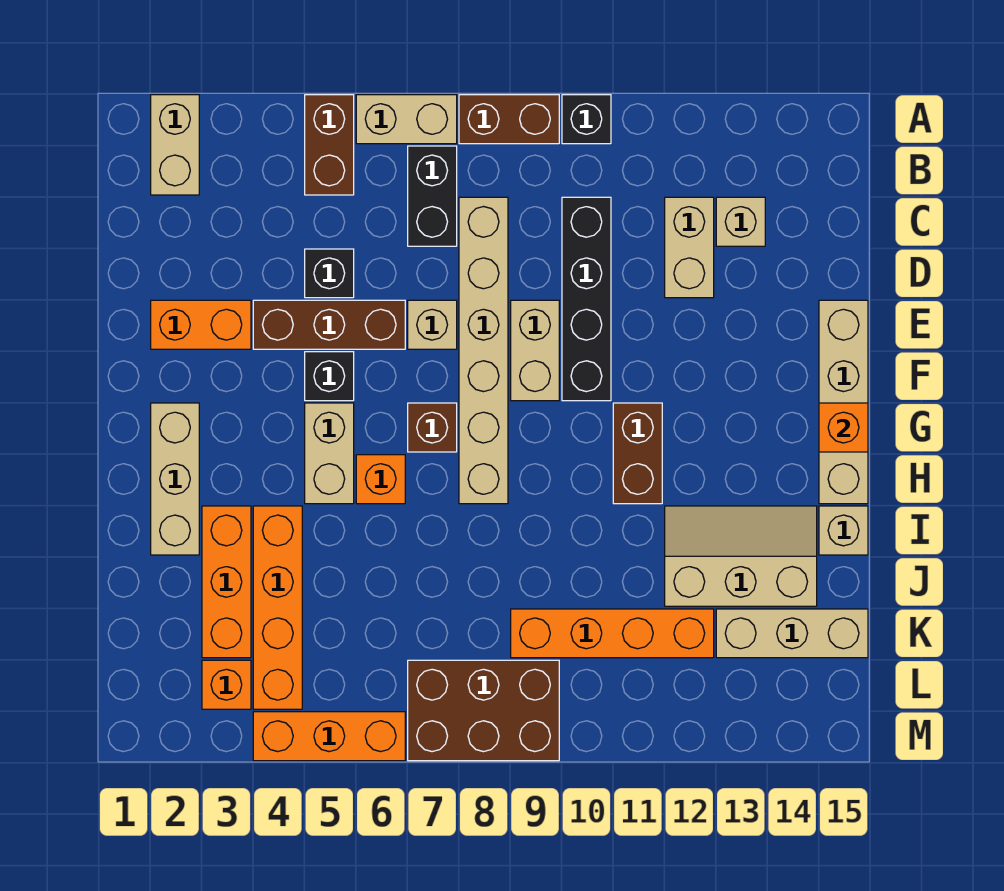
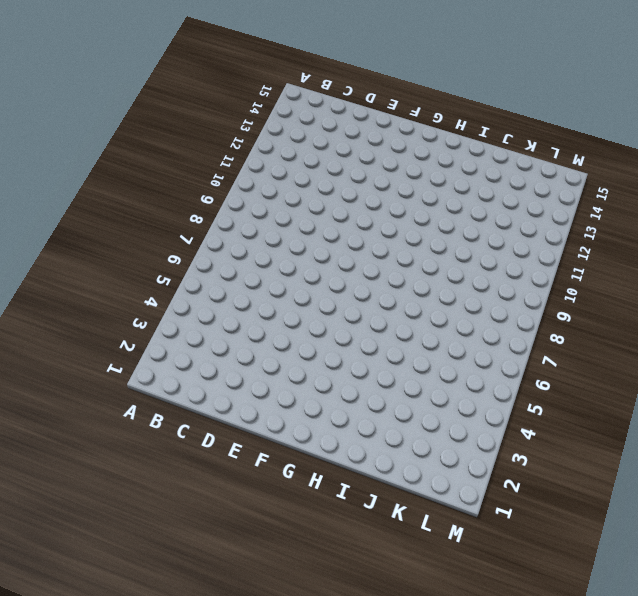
none -> tan 1x2 brick [151,95,199,195]
none -> brown 1x2 brick [305,95,354,195]
none -> tan 1x2 brick [356,95,457,144]
none -> brown 1x2 brick [459,95,559,144]

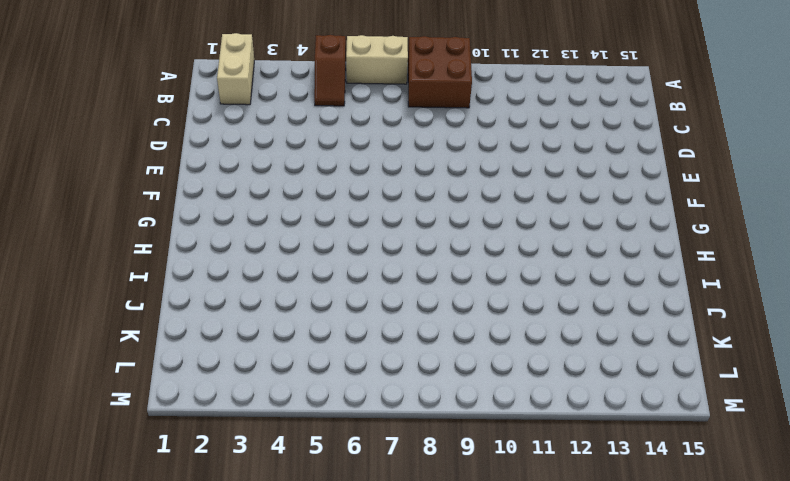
brown 1x2 slope [314,35,346,106] -> brown 1x2 brick [305,95,354,195]
brown 2x2 brick [408,36,472,108] -> brown 1x2 brick [459,95,559,144]
none -> black 1x1 brick [562,95,611,144]
none -> black 1x2 brick [408,146,457,246]
none -> tan 1x6 brick [459,197,508,504]
none -> black 1x4 brick [562,197,611,401]

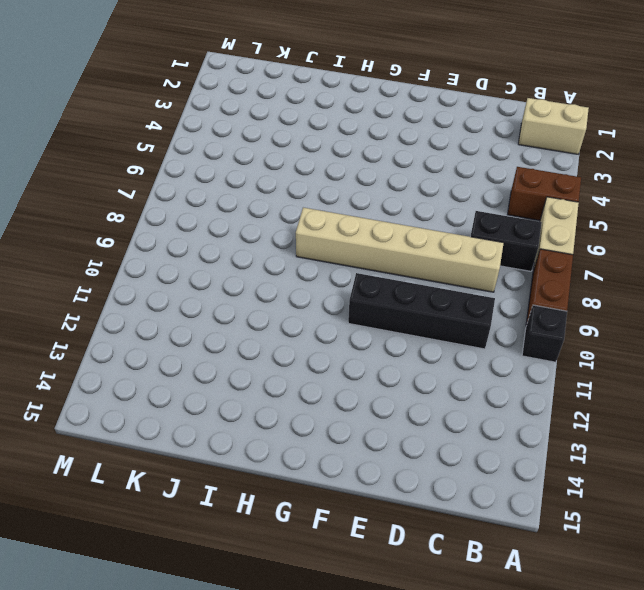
none -> tan 1x2 brick [665,197,714,298]
none -> tan 1x1 brick [716,197,765,246]
none -> black 1x1 brick [305,249,354,298]
none -> orange 1x2 brick [151,300,251,349]

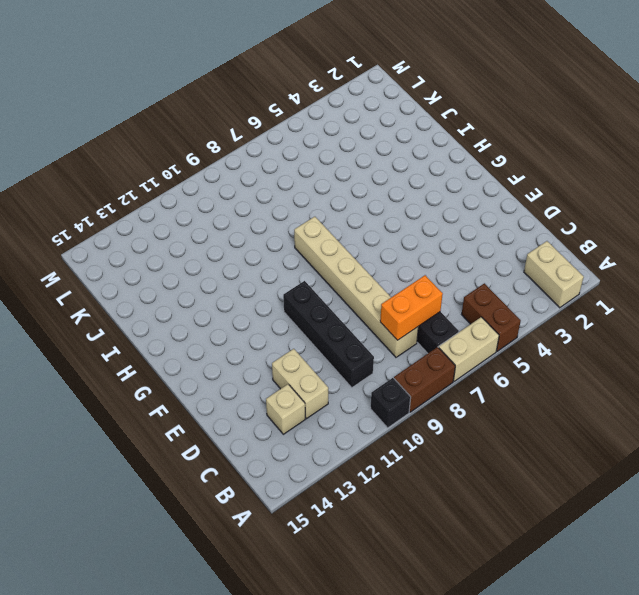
orange 1x2 brick [380,275,443,340] -> orange 1x2 brick moved to [151,300,251,349]
none -> black 1x1 brick [305,249,354,298]
none -> brown 1x3 brick [253,300,405,349]
none -> tan 1x1 brick [408,300,457,349]
none -> tan 1x2 brick [511,300,559,401]

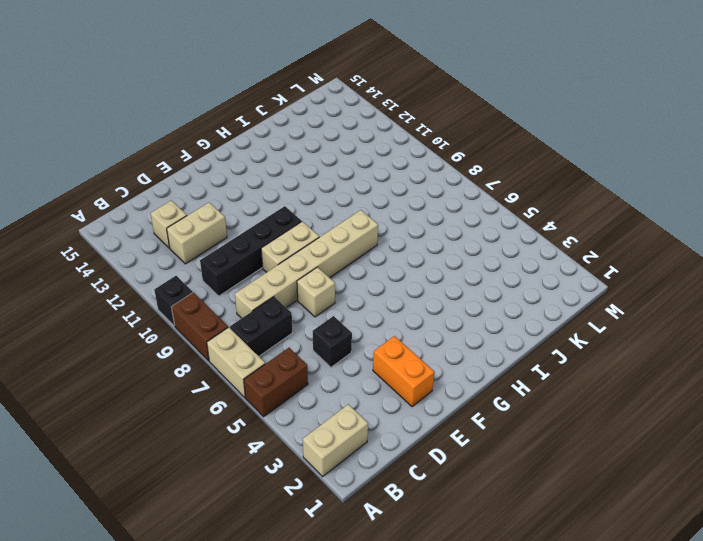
none -> brown 1x3 brick [253,300,405,349]
none -> tan 1x4 brick [819,300,868,504]
none -> black 1x1 brick [305,352,354,401]
none -> tan 1x3 brick [151,403,199,555]

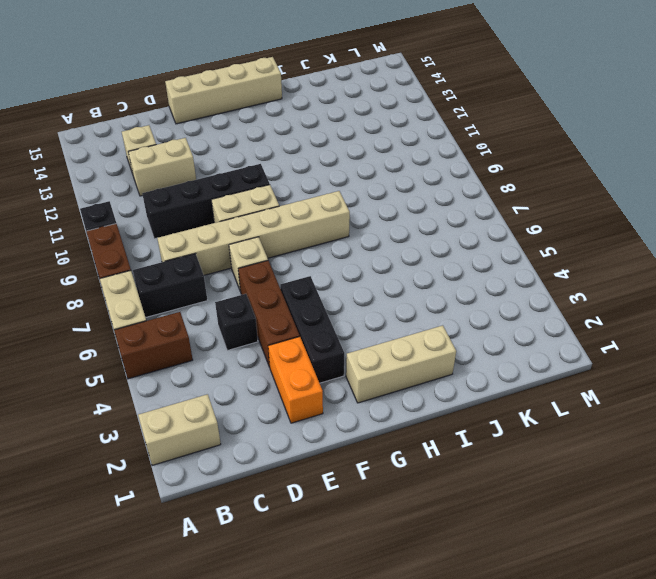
black 1x3 brick [280,276,344,383] -> black 1x1 brick [305,352,354,401]
none -> tan 1x2 brick [305,403,354,504]
none -> brown 1x1 brick [408,403,457,452]
none -> brown 1x2 brick [613,403,662,504]
none -> orange 1x1 brick [356,455,405,504]

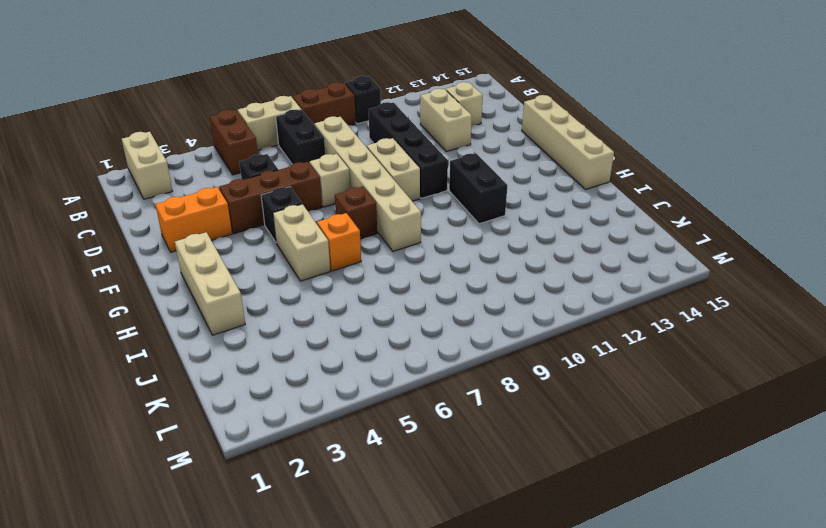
black 1x2 brick [449,153,507,224] -> brown 1x2 brick [613,403,662,504]
none -> orange 1x3 brick [202,506,251,658]
none -> orange 1x4 brick [253,506,302,709]
none -> tan 2x3 slope [665,506,817,606]
none -> tan 1x1 brick [819,506,868,555]

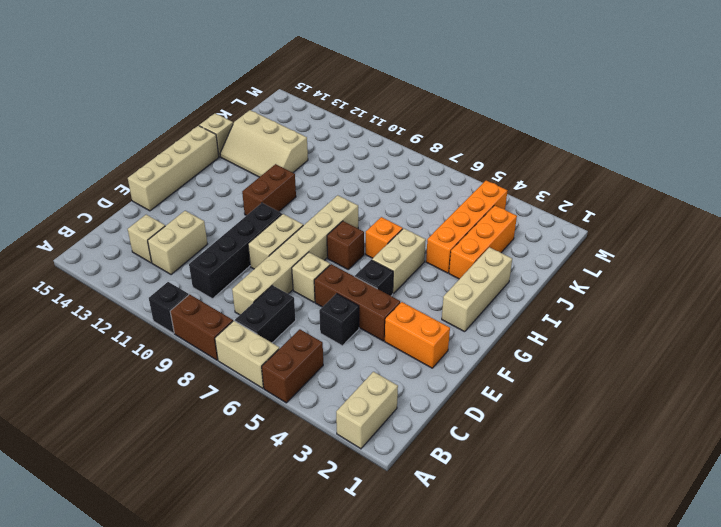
none -> orange 1x4 brick [511,609,714,658]
none -> tan 1x3 brick [716,609,868,658]
none -> orange 1x1 brick [202,660,251,709]
none -> brown 2x3 brick [408,660,559,761]

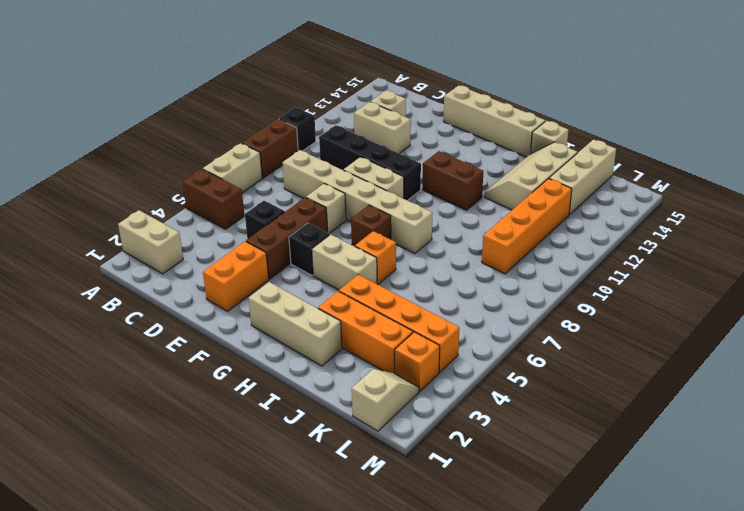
tan 1x2 slope [352,369,419,431] -> none
none -> black 1x2 brick [408,146,457,246]
none -> brown 2x3 brick [408,660,559,761]
none -> orange 1x3 brick [253,712,405,761]
none -> orange 1x1 brick [819,403,868,452]

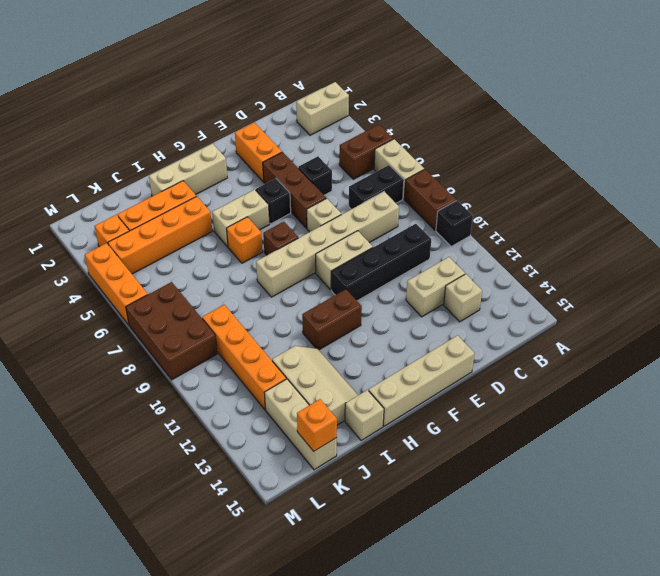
orange 1x1 brick [297,399,337,451] -> orange 1x1 brick moved to [819,403,868,452]

